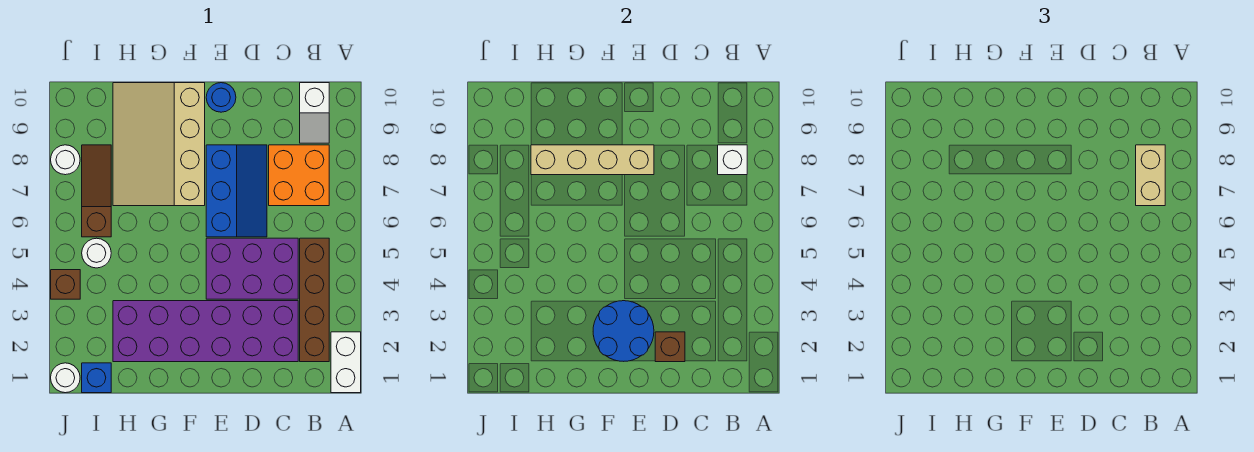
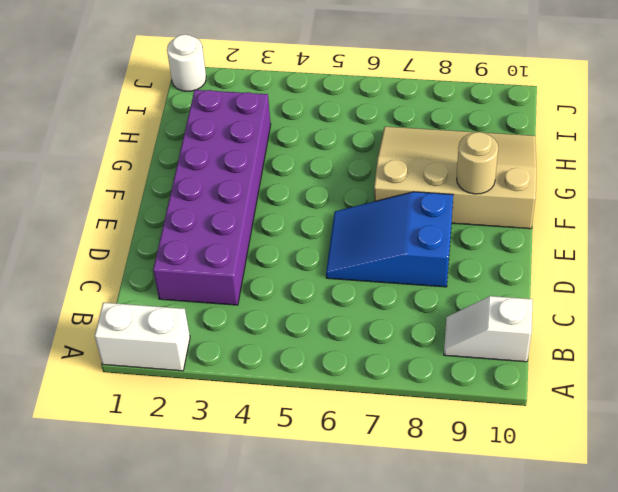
blue 2x3 slope [326,192,453,287] -> blue 2x3 slope turned to [206,145,267,237]
tan 1x1 round brick [457,132,498,194] -> none
none -> brown 1x4 brick [300,238,329,362]
none -> orange 2x2 brick [269,145,329,206]
none -> purple 2x3 brick [206,238,298,299]

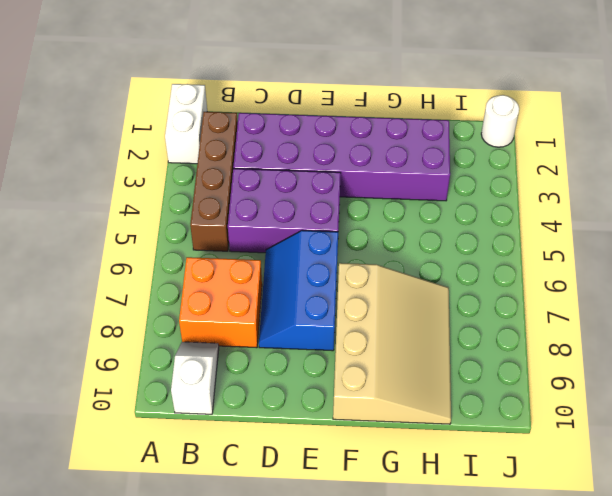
none -> blue 1x1 round brick [206,83,236,112]
none -> blue 1x1 brick [82,363,111,393]
none -> white 1x1 round brick [82,238,111,268]

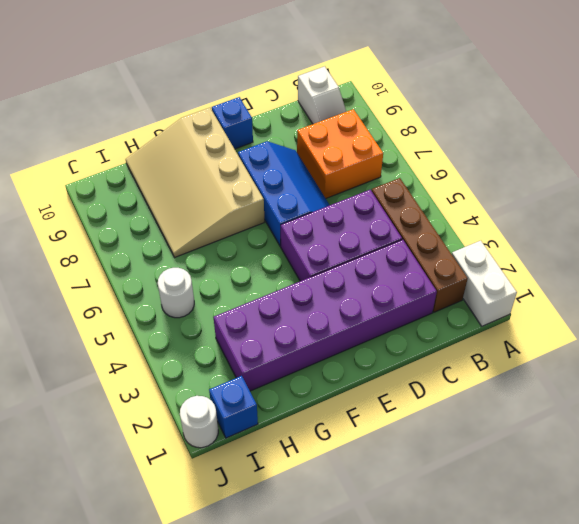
blue 1x1 brick [212,97,253,149] -> blue 1x1 round brick [206,83,236,112]
none -> brown 1x3 slope [82,145,111,237]
none -> brown 1x1 brick [51,270,80,299]
none -> white 1x1 round brick [51,145,80,175]

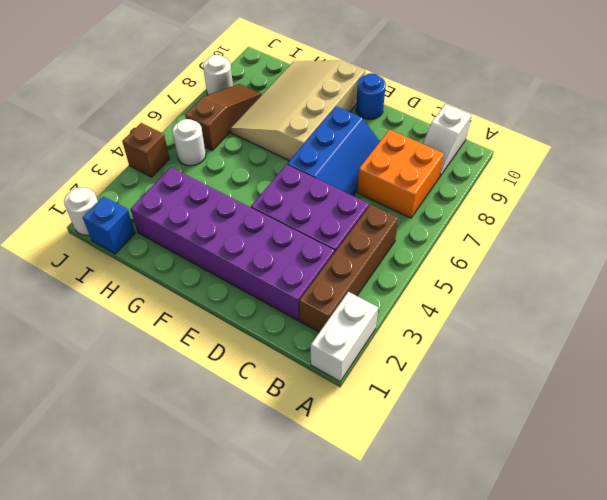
none -> white 1x1 brick [718,145,747,175]
none -> brown 1x1 brick [655,332,685,362]
none -> blue 2x2 round brick [593,301,654,361]

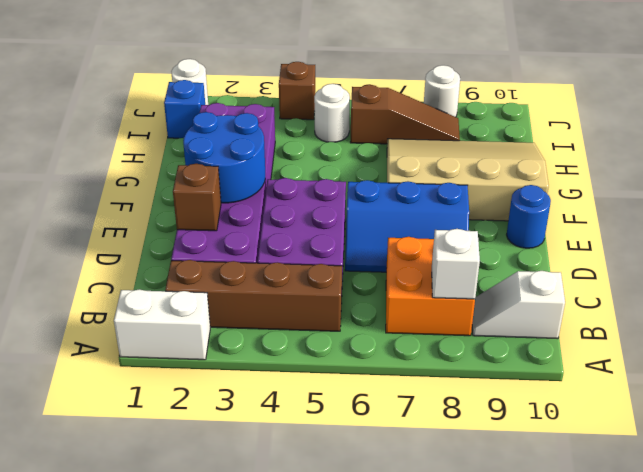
none -> tan 1x4 brick [531,145,654,175]
none -> tan 1x2 brick [1136,145,1165,206]

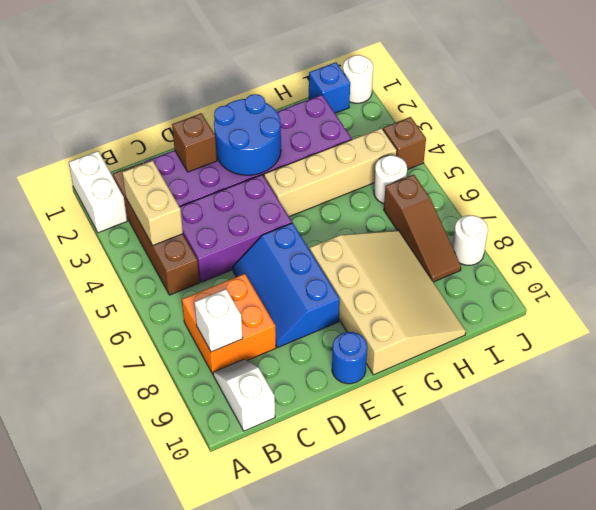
tan 1x2 brick [122,161,183,246] -> tan 1x2 brick moved to [1136,145,1165,206]
tan 1x4 brick [264,128,397,217] -> tan 1x4 brick moved to [531,145,654,175]

